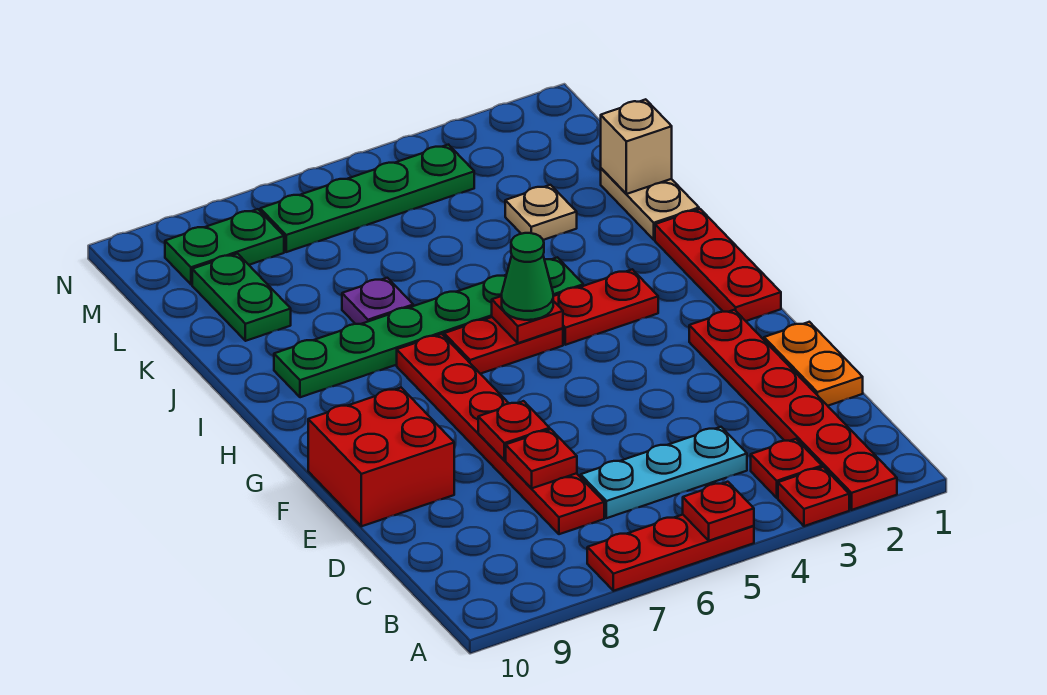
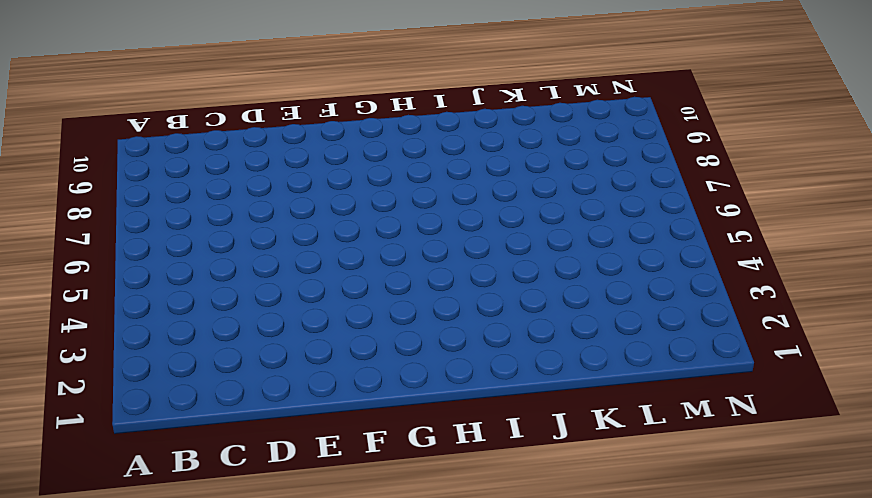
none -> red 1x6 plate [689,310,897,510]
none -> red 1x1 plate [778,467,849,526]
none -> red 1x3 plate [587,515,754,591]

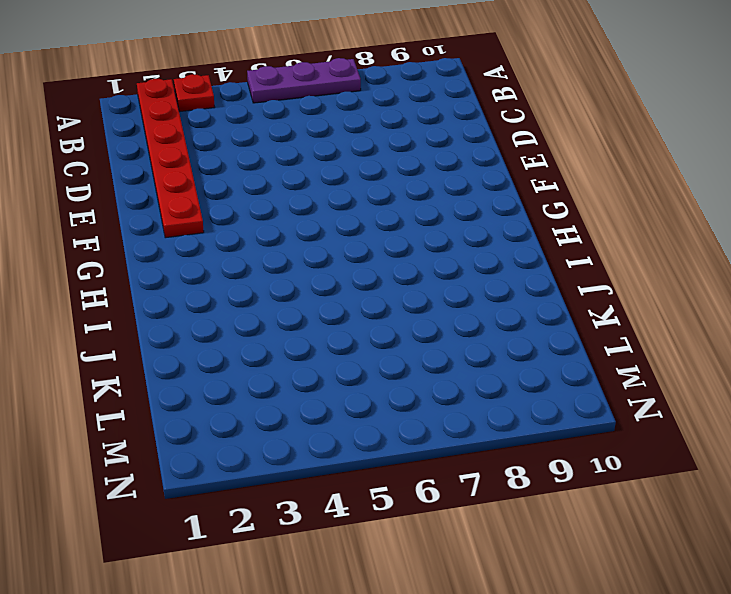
purple 1x3 plate [247,58,361,103] -> red 1x3 plate [587,515,754,591]
none -> red 1x1 plate [751,439,822,498]
none -> cyan 1x3 plate [581,427,747,518]
none -> red 1x6 plate [397,334,604,534]

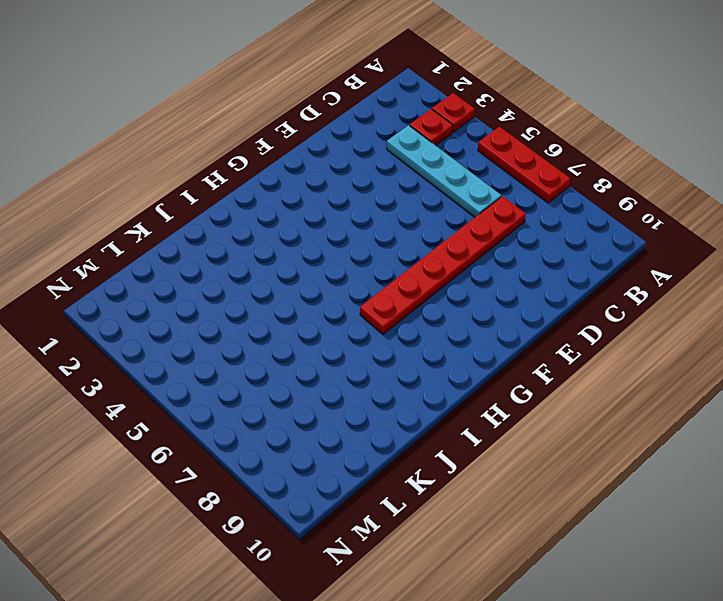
cyan 1x4 plate [387,125,501,217] -> cyan 1x3 plate [581,427,747,518]
none -> red 1x6 plate [689,310,897,510]
none -> orange 1x2 plate [764,322,863,406]
none -> red 2x2 brick [308,388,454,526]

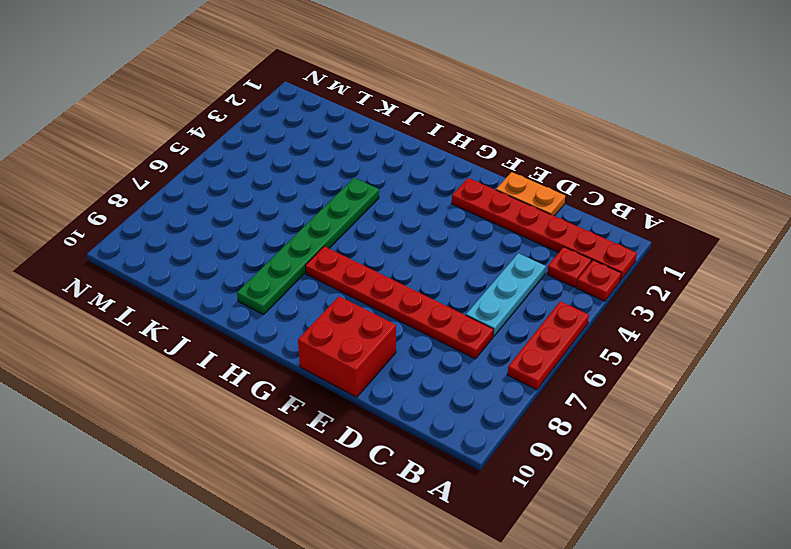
none -> red 1x3 plate [655,209,781,321]
none -> red 1x2 plate [553,269,658,345]
none -> red 1x2 plate [444,317,563,374]

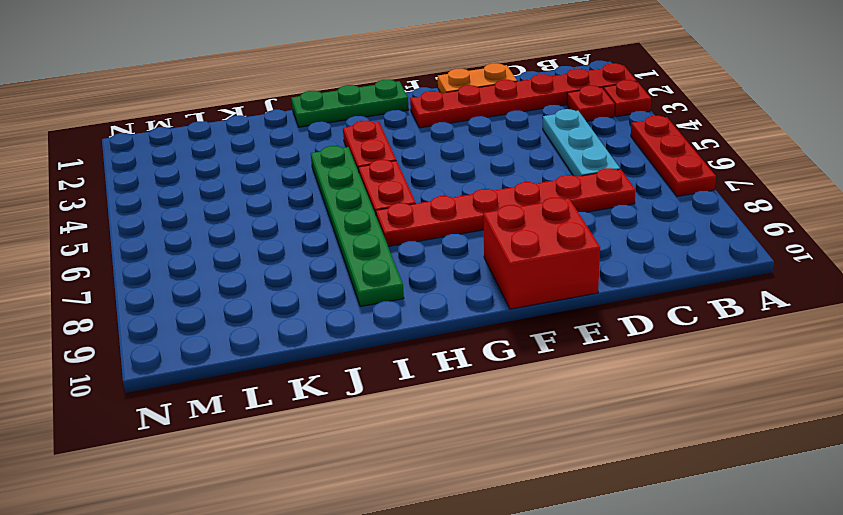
green 1x3 plate [291,79,409,127] -> red 1x3 plate [655,209,781,321]
none -> tan 1x2 plate [601,168,699,240]
none -> purple 1x1 plate [342,278,413,324]
none -> tan 1x1 plate [505,185,577,240]

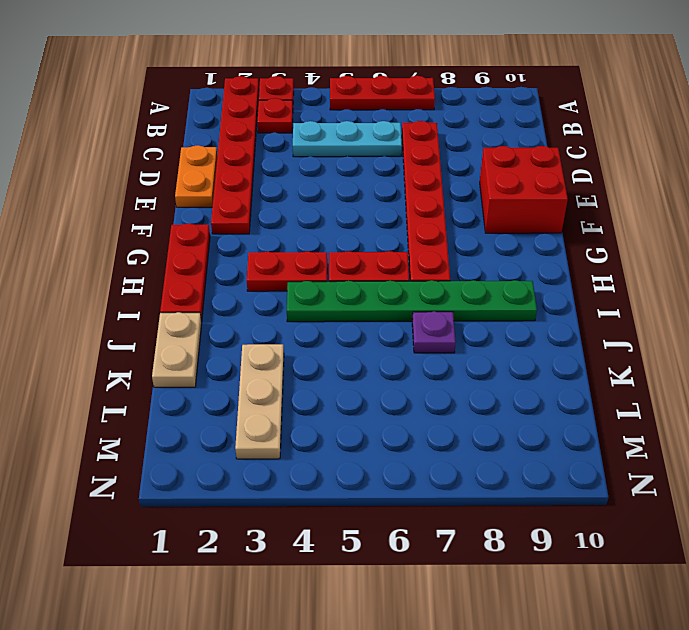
tan 1x3 plate [235,344,284,459] -> tan 1x1 plate [505,185,577,240]
none -> green 1x2 plate [192,254,291,341]
none -> green 1x4 plate [260,145,474,252]
none -> green 1x2 plate [165,209,284,284]

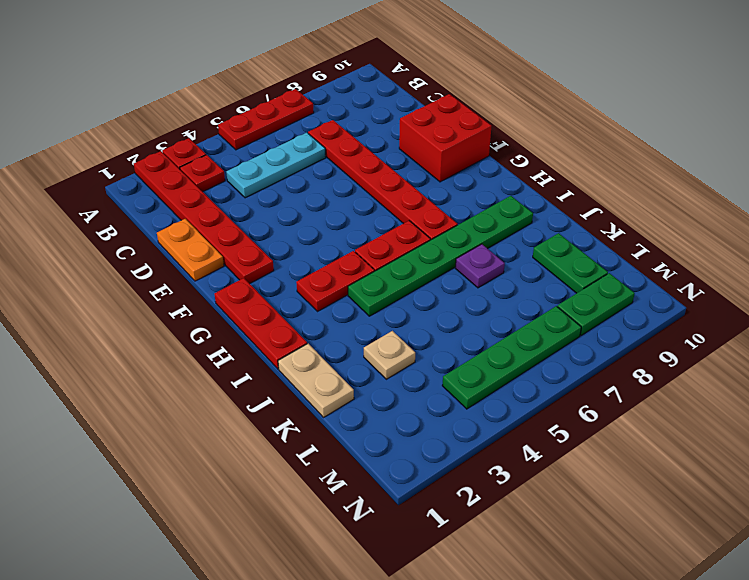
none -> red 1x1 plate [683,482,754,541]
none -> red 1x1 plate [506,429,577,488]
none -> red 1x1 plate [478,401,550,460]

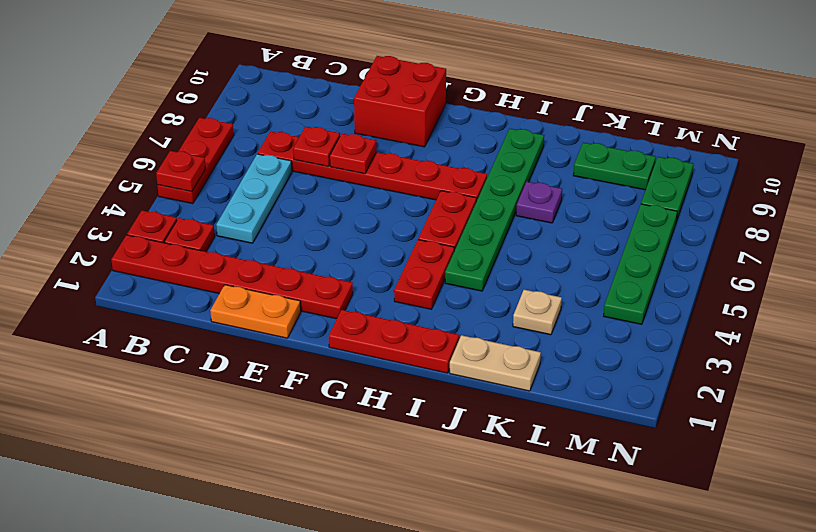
none -> red 1x1 plate [492,296,563,343]
none -> tan 1x1 brick [601,99,672,194]
none -> green 1x1 cone [502,233,553,320]

